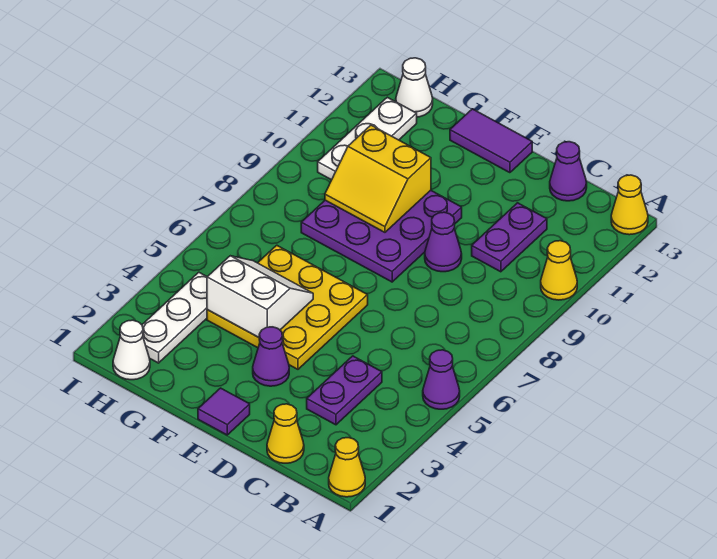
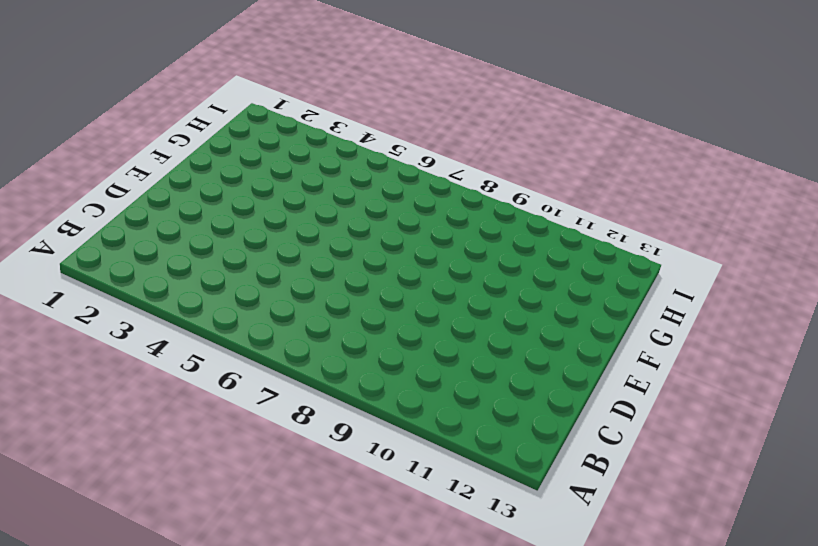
none -> yellow 1x1 cone [329,438,365,497]
none -> purple 1x1 cone [423,350,460,409]
none -> yellow 1x1 cone [541,241,577,300]

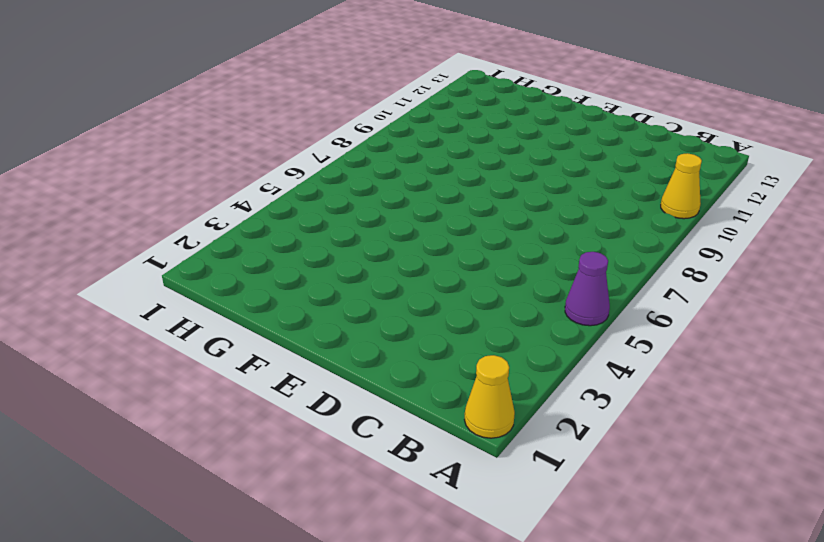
none -> yellow 1x1 cone [611,175,648,235]
none -> yellow 1x1 cone [267,404,304,463]
none -> purple 1x2 plate [307,356,382,425]

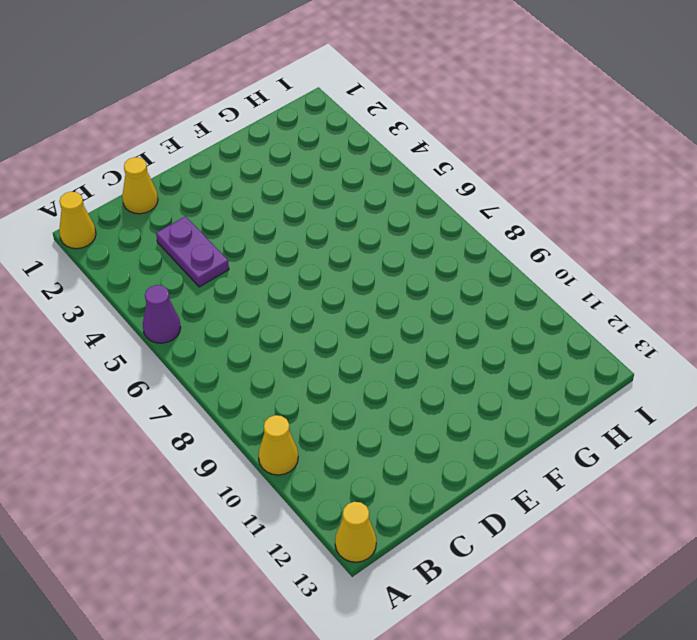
none -> purple 1x2 plate [472,203,547,272]
none -> purple 1x1 cone [550,142,587,201]
none -> purple 1x1 cone [425,212,462,272]

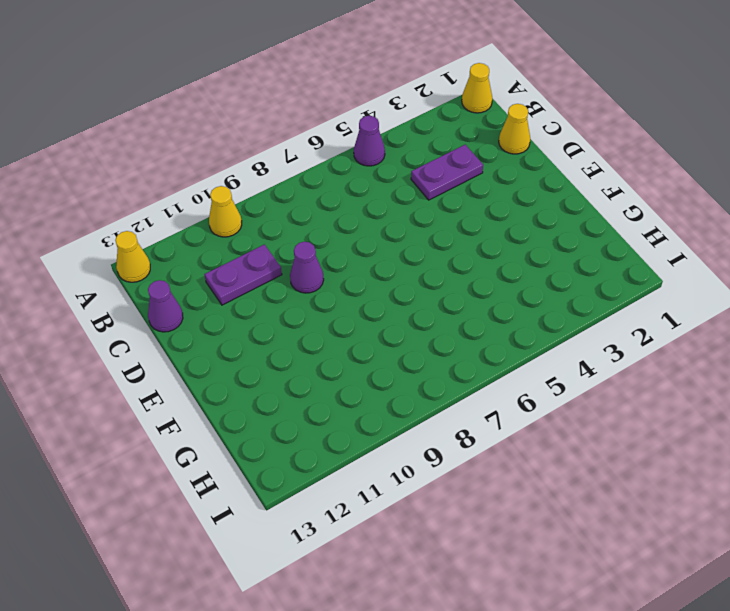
none -> purple 1x1 tile [198,388,250,435]
none -> purple 1x1 cone [253,327,289,386]
none -> yellow 3x3 plate [207,245,368,369]

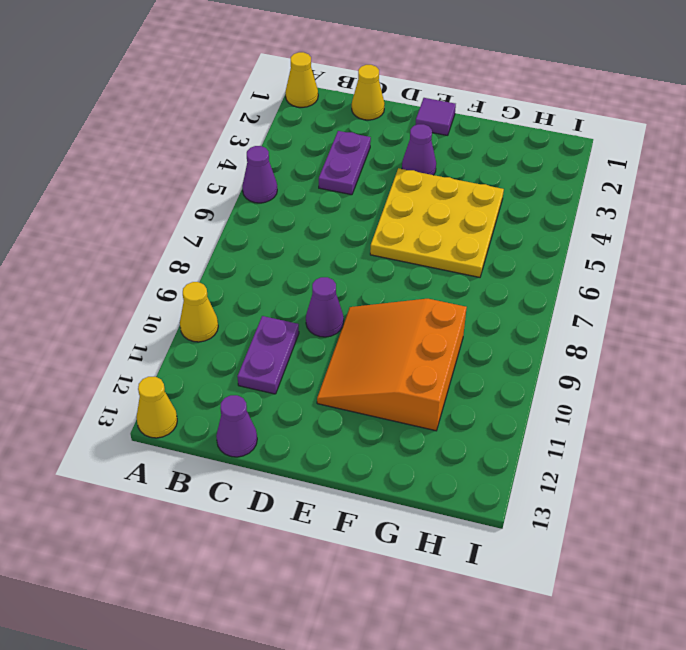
orange 3x3 slope [317,299,467,431] -> purple 3x3 plate [301,190,462,282]
none -> purple 1x2 tile [450,109,532,173]
none -> white 1x1 cone [113,320,150,380]
none -> white 1x3 plate [142,272,207,363]

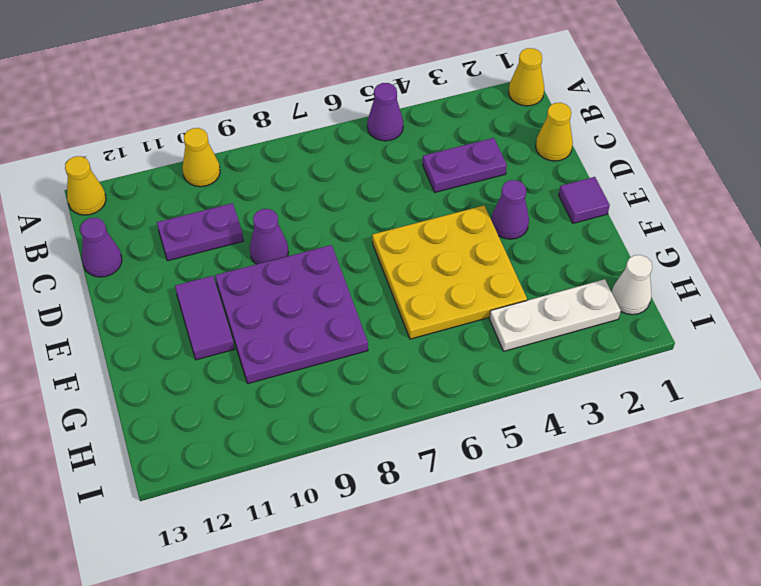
purple 1x2 tile [175,276,235,360] -> purple 1x2 tile moved to [450,109,532,173]
none -> white 1x3 plate [318,97,417,180]
none -> white 1x1 cone [396,58,433,117]
none -> white 2x2 slope [207,256,313,337]

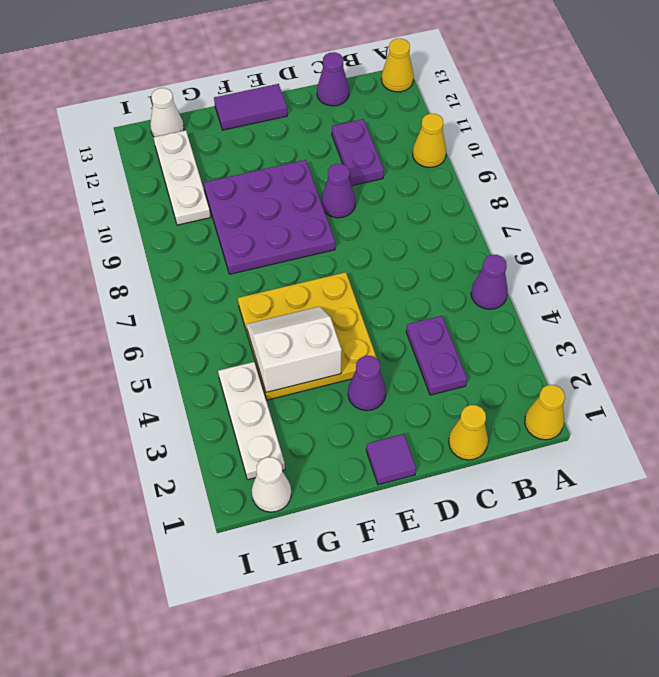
none -> yellow 2x2 slope [325,125,431,232]

